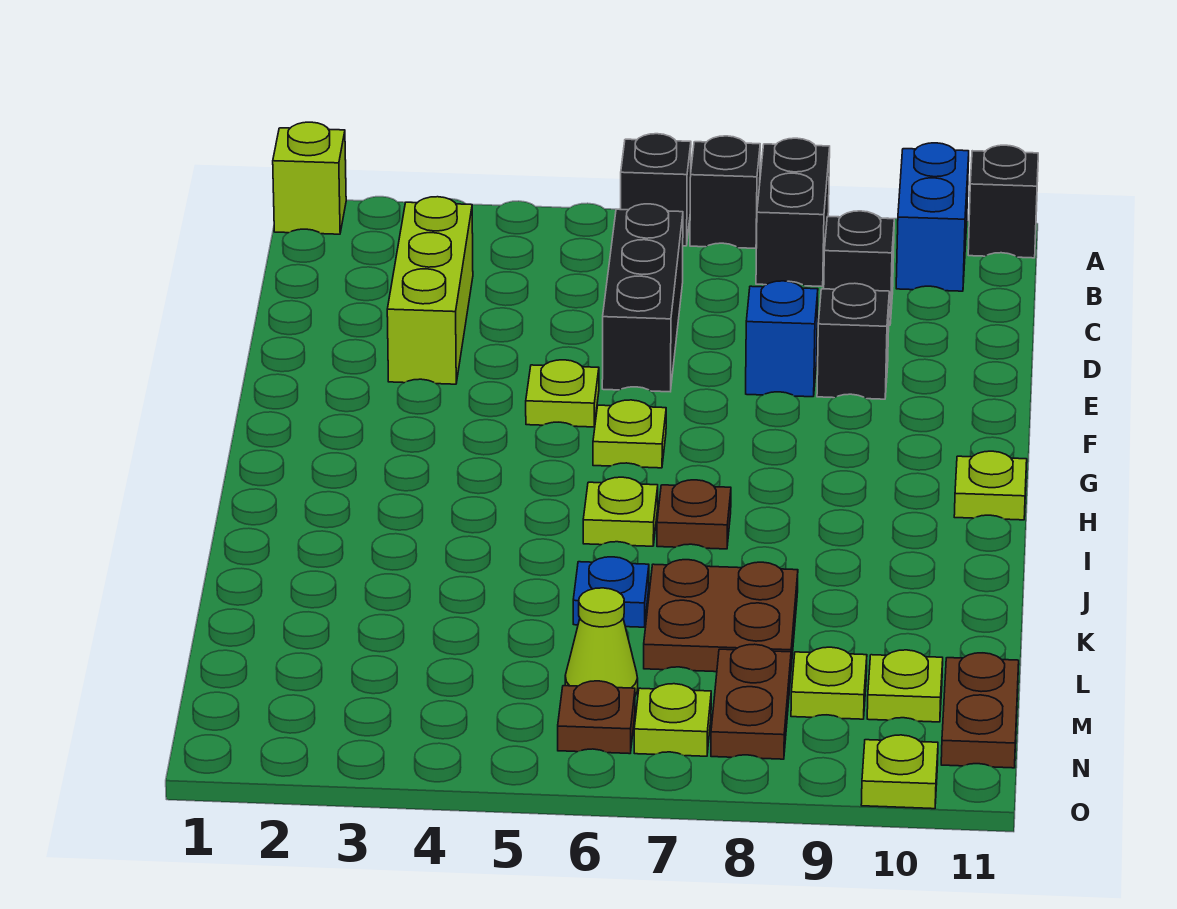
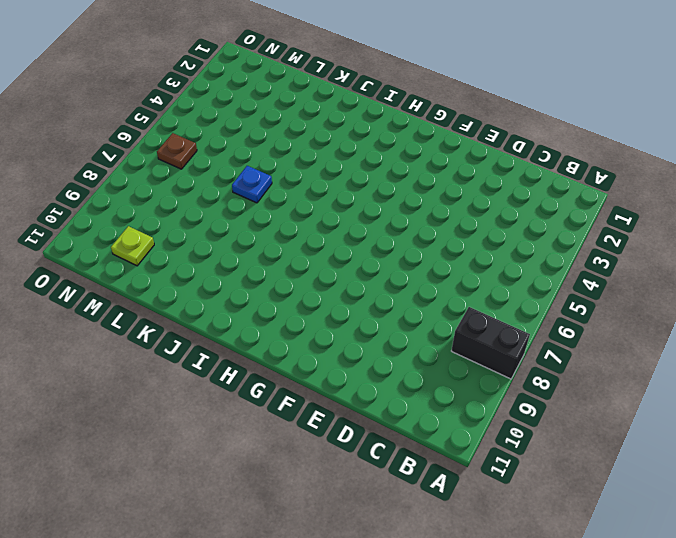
none -> lime 1x1 brick [273,122,346,234]
none -> black 1x1 brick [621,134,691,246]
none -> black 1x1 brick [690,136,760,248]

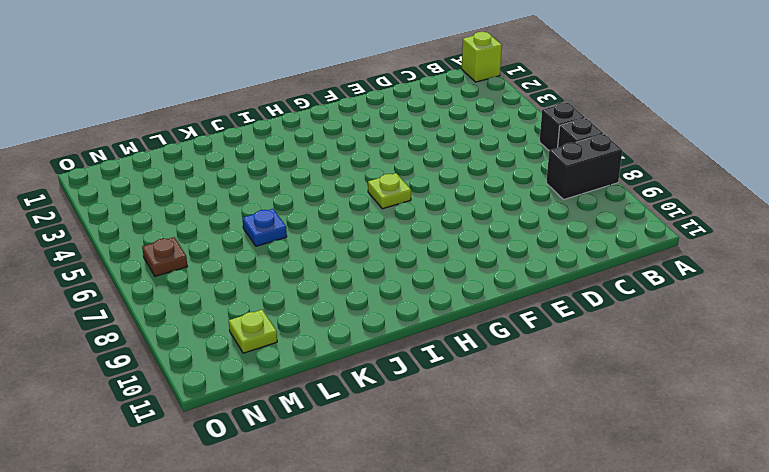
none -> blue 1x2 brick [896,143,969,291]
none -> black 1x1 brick [968,145,1038,258]
none -> lime 1x3 brick [387,197,473,384]

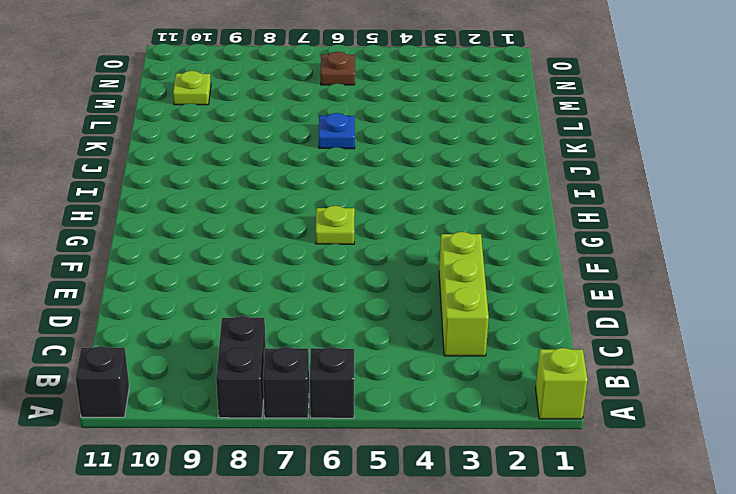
none -> blue 1x2 brick [896,143,969,291]
none -> black 1x3 brick [602,204,683,392]
none -> black 1x1 brick [824,211,894,325]

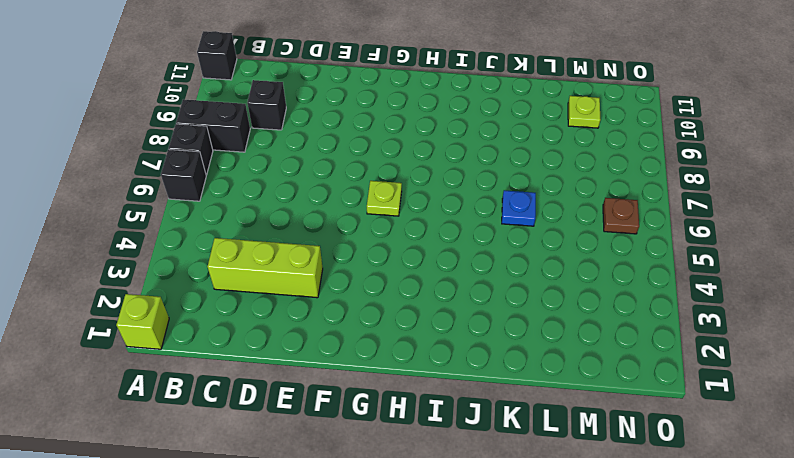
none -> blue 1x2 brick [896,143,969,291]
none -> black 1x3 brick [602,204,683,392]
none -> blue 1x1 brick [746,281,818,397]

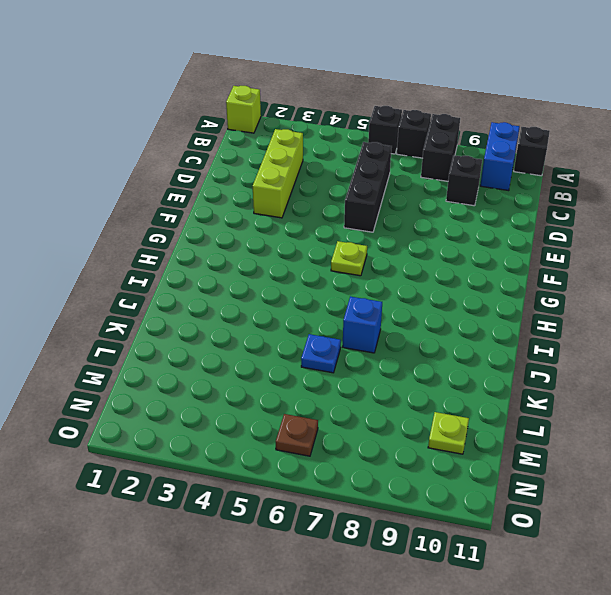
blue 1x1 brick [343,296,382,353] -> blue 1x1 brick moved to [746,281,818,397]
none -> black 1x1 brick [817,283,889,399]
none -> lime 1x1 plate [526,360,599,427]
none -> lime 1x1 plate [954,451,1027,520]

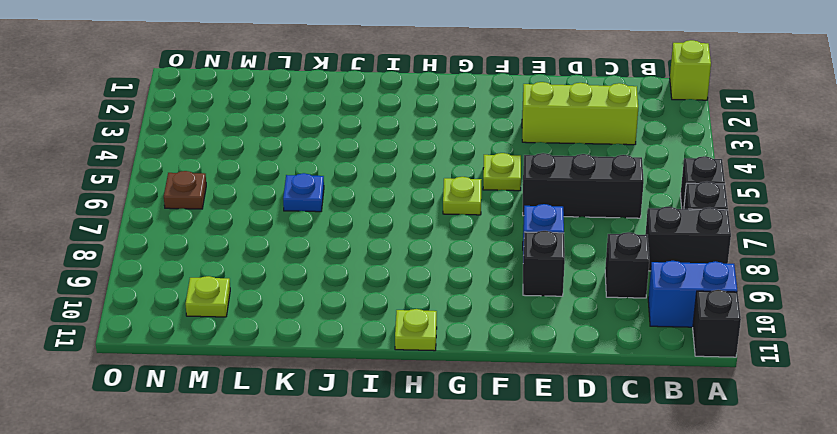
none -> lime 1x1 plate [583,477,658,546]
none -> brown 1x1 plate [657,480,731,549]
none -> brown 2x2 plate [644,560,798,672]

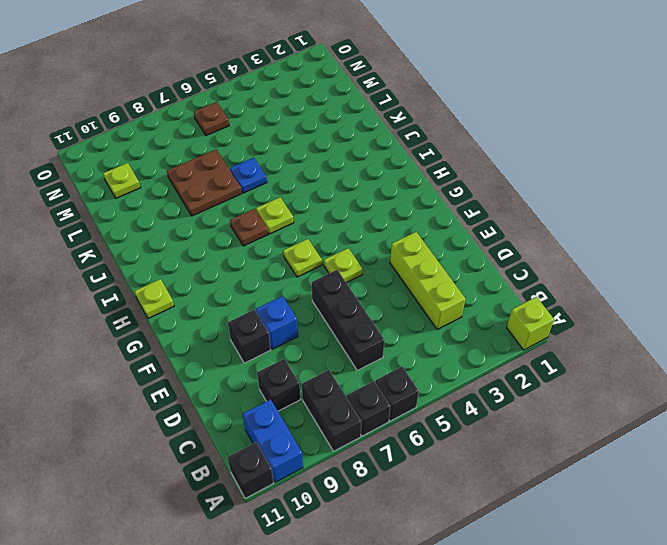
none -> lime 1x1 cone [565,588,638,696]
none -> brown 1x2 plate [711,644,791,759]
none -> lime 1x1 plate [791,647,867,719]

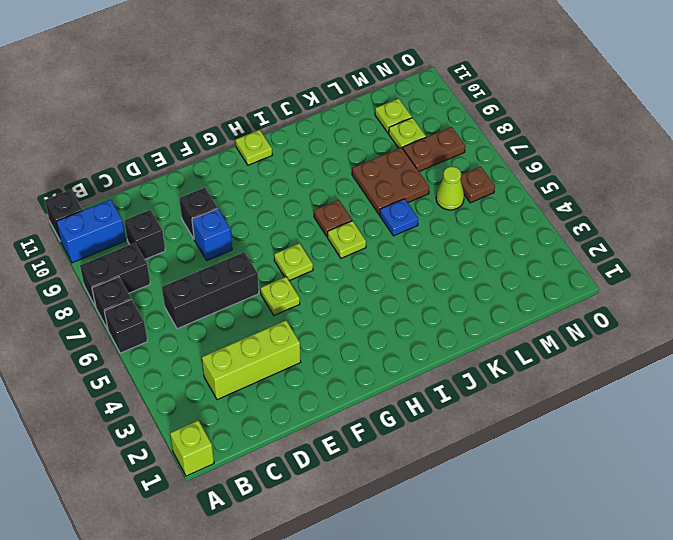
none -> brown 1x2 plate [941,653,1019,768]
none -> lime 1x1 plate [634,684,711,756]
none -> lime 1x1 plate [861,735,938,809]

